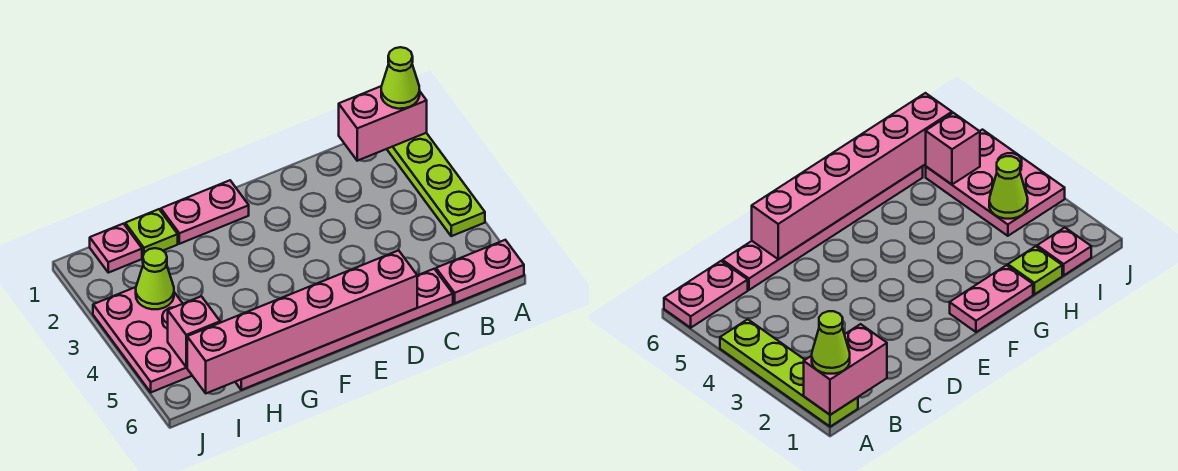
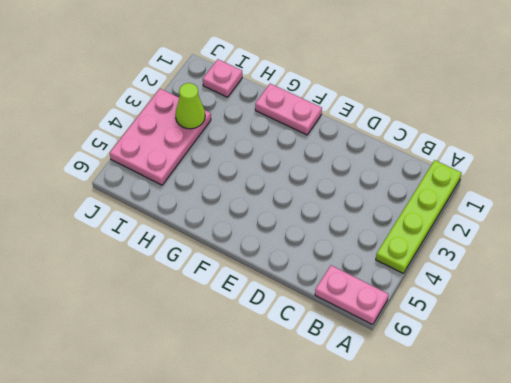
none -> pink 1x6 plate [236,269,453,390]
none -> lime 1x1 plate [125,209,178,257]
none -> pink 1x2 brick [339,86,427,161]

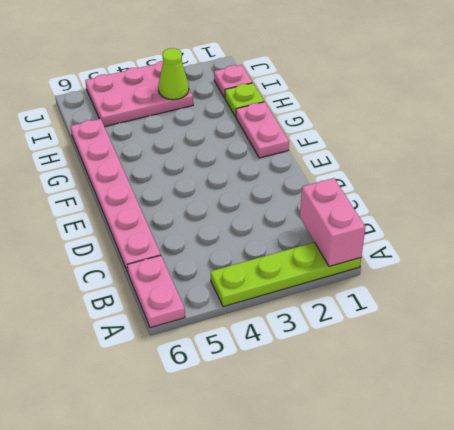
none -> pink 1x6 brick [187,250,417,393]
none -> pink 1x1 brick [168,296,220,367]
none -> lime 1x1 cone [381,47,420,109]

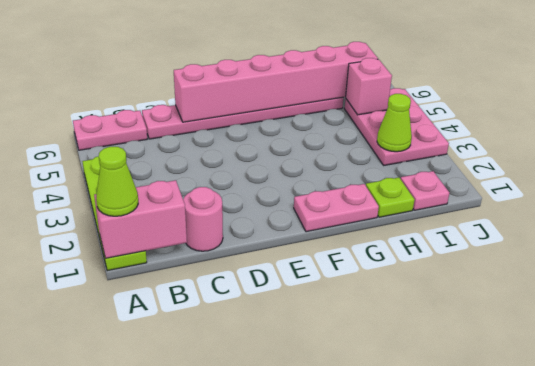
pink 1x1 round brick [183,187,223,251] -> none

